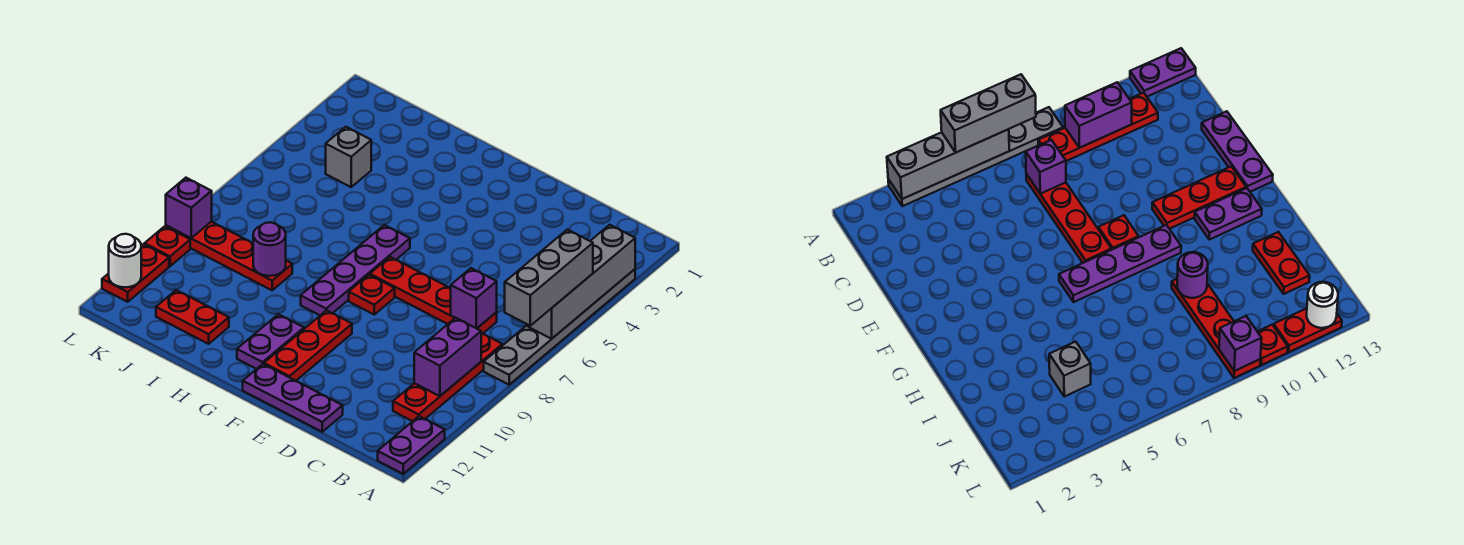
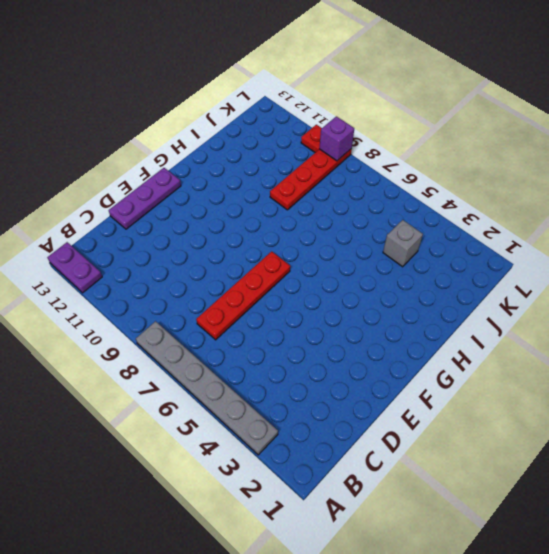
none -> red 1x4 plate [393,333,502,421]
none -> red 1x1 plate [349,275,395,314]
none -> red 1x3 plate [264,310,352,381]

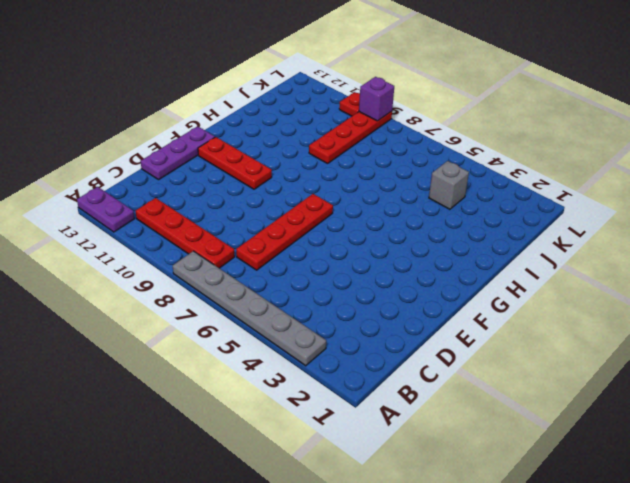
none -> red 1x1 plate [349,275,395,314]
none -> purple 1x4 plate [301,225,410,315]
none -> purple 1x2 plate [237,314,304,369]

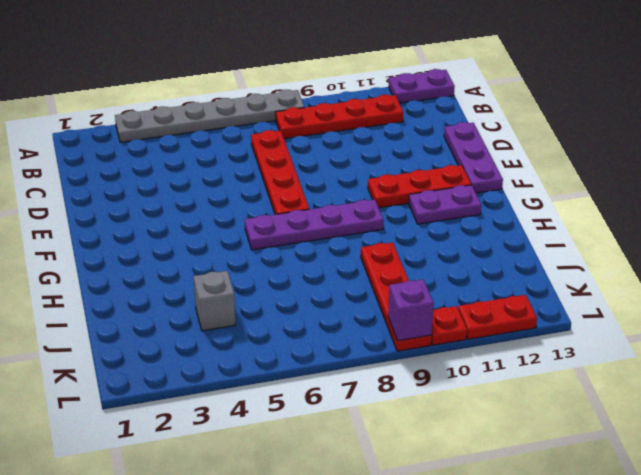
none -> red 1x1 plate [349,275,395,314]
none -> red 1x2 plate [156,290,229,344]
none -> grey 1x4 brick [526,225,635,339]

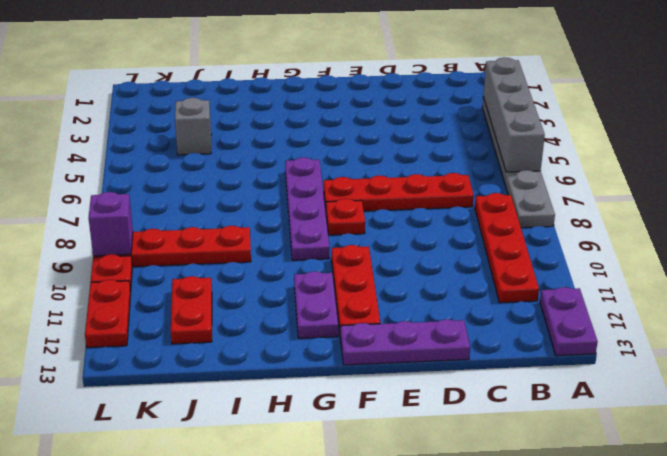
red 1x2 plate [171,276,212,344] -> red 1x2 plate turned to [156,290,229,344]
none -> purple 1x2 brick [414,318,481,396]
none -> purple 1x1 brick [451,268,497,328]
none -> purple 1x1 round brick [253,222,286,276]

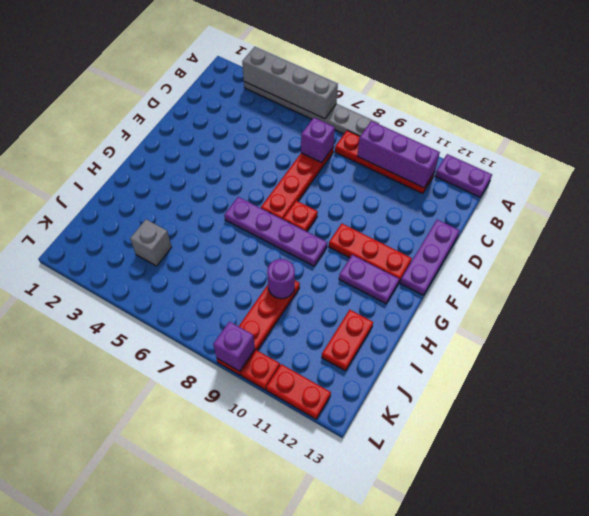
purple 1x3 brick [357,121,440,188] -> purple 1x2 brick [414,318,481,396]
none -> white 1x1 round brick [109,234,141,287]
none -> grey 1x3 brick [505,230,593,326]

